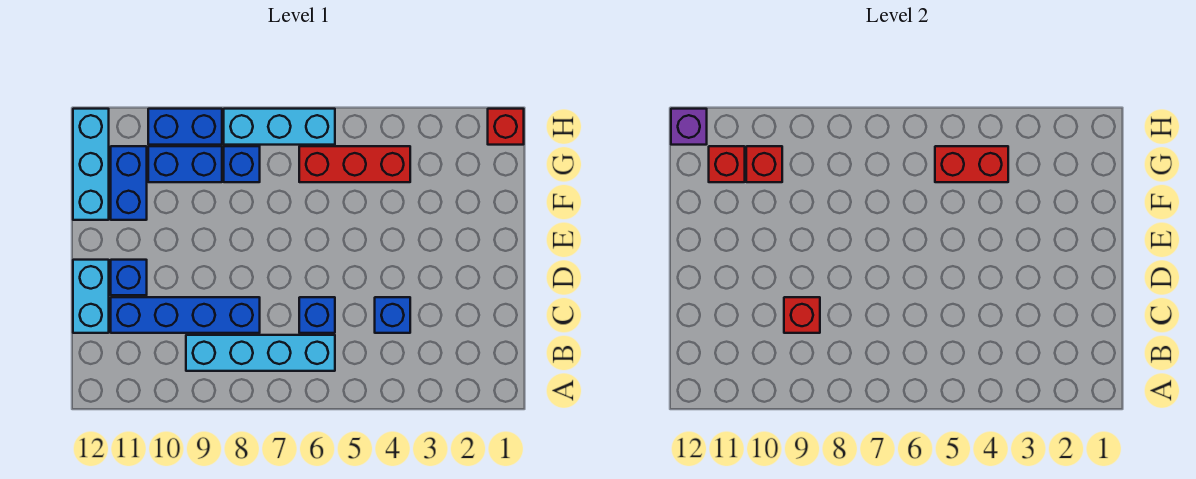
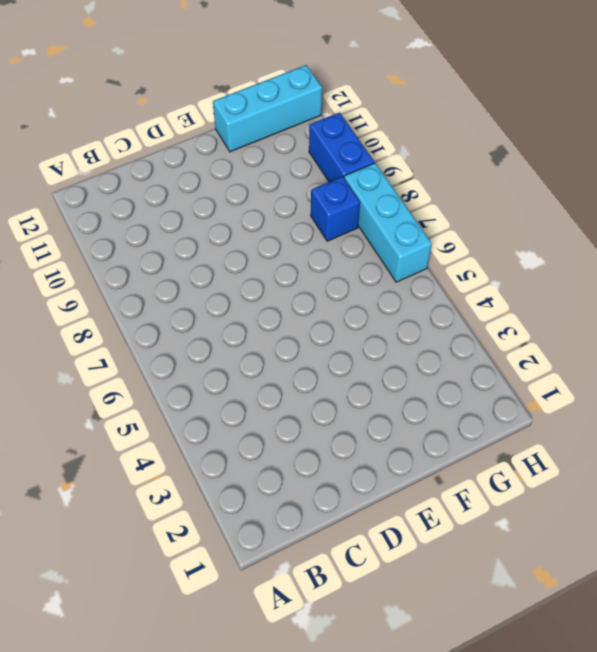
none -> cyan 1x4 brick [186,335,335,371]
none -> blue 1x1 brick [375,297,410,333]
none -> blue 1x1 brick [299,297,335,333]

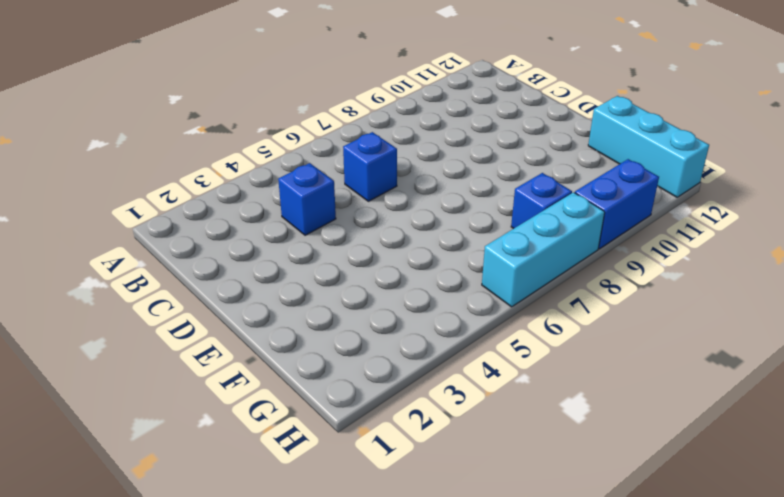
none -> cyan 1x4 brick [186,335,335,371]
none -> blue 1x4 brick [111,297,260,333]
none -> cyan 1x2 brick [73,260,109,333]

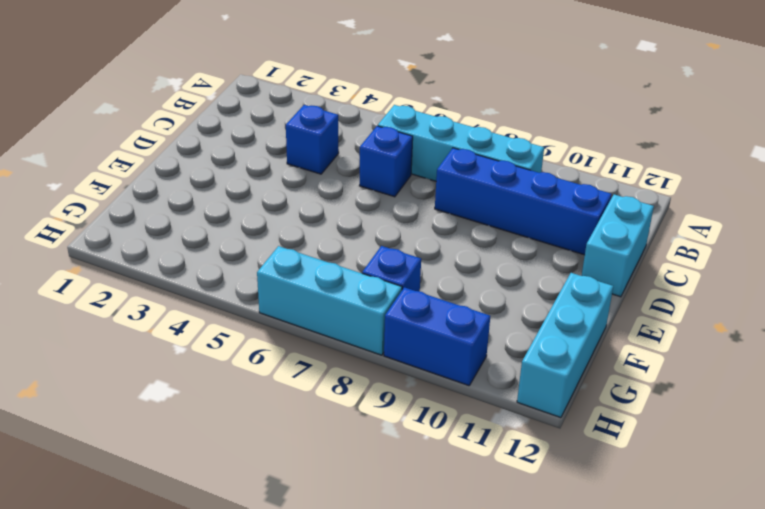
none -> blue 1x1 brick [111,260,147,295]
none -> blue 1x2 brick [111,146,147,220]
none -> red 1x3 brick [299,146,410,182]

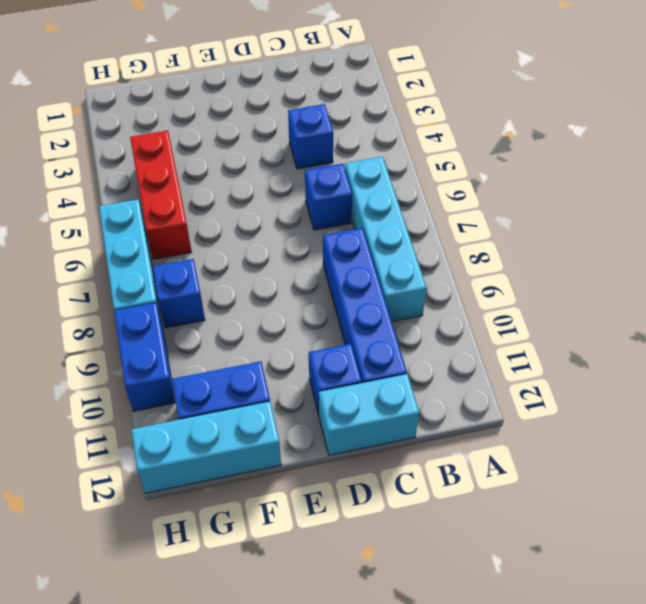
none -> blue 1x2 brick [148,146,222,182]
none -> red 1x1 brick [488,109,524,145]
none -> red 1x1 brick [784,297,820,333]

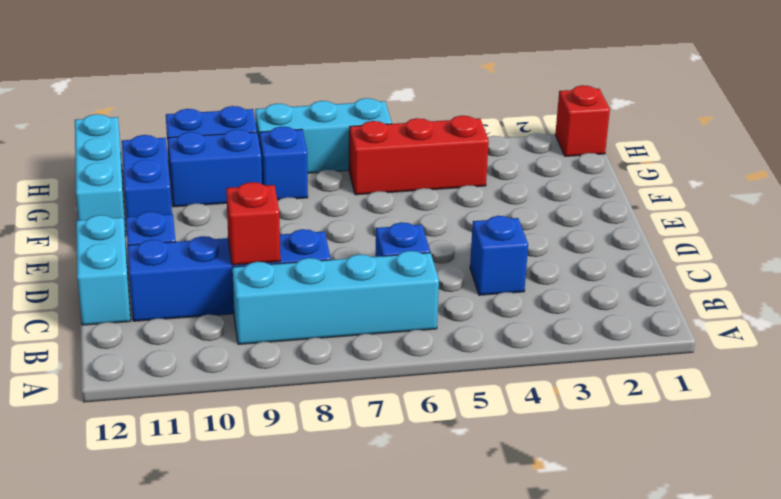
none -> red 1x2 brick [935,146,1008,182]
none -> red 1x1 brick [746,146,782,182]
none -> red 1x1 brick [709,146,745,182]

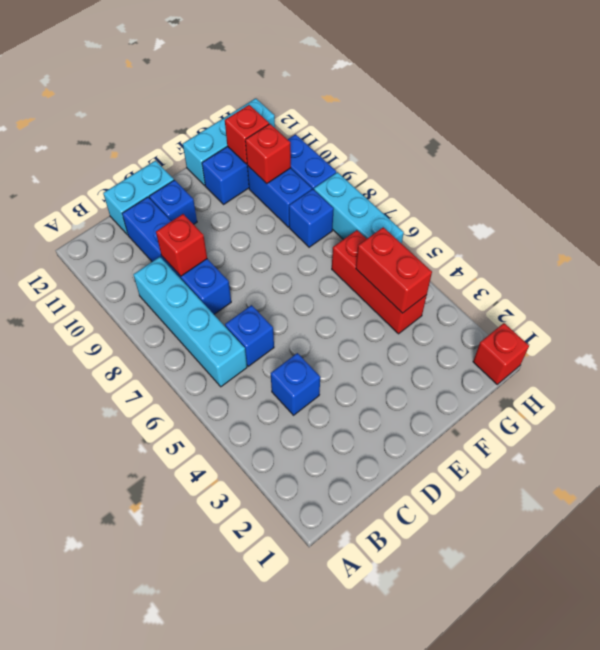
none -> purple 1x1 brick [671,109,707,145]

